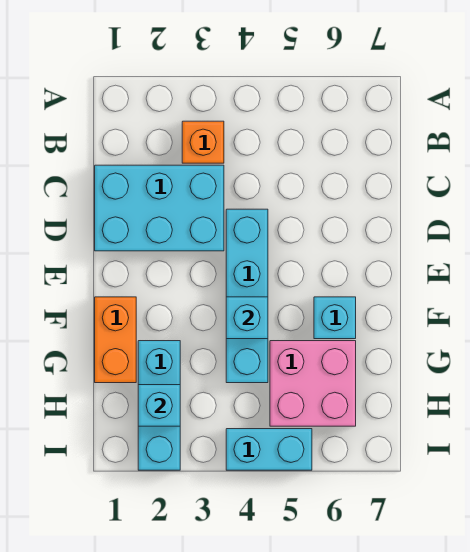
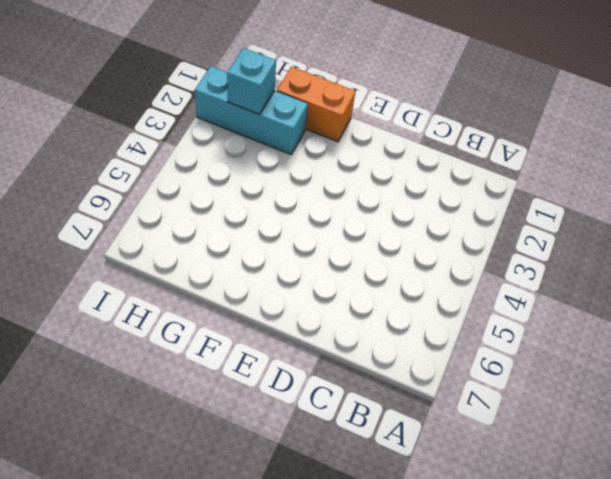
none -> orange 1x1 brick [182,121,224,163]
none -> cyan 2x3 brick [95,165,224,251]

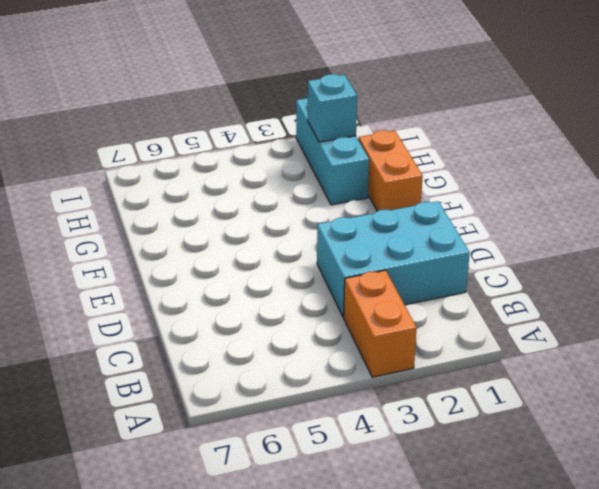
orange 1x2 brick [344,270,417,377] -> orange 1x1 brick [182,121,224,163]
none -> cyan 1x4 brick [226,209,268,383]
none -> cyan 1x1 brick [314,297,356,339]

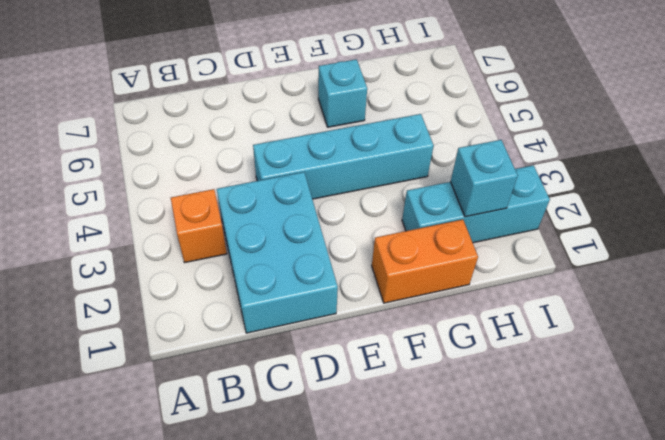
none -> pink 2x2 brick [270,341,356,426]
none -> cyan 1x2 brick [226,429,312,470]

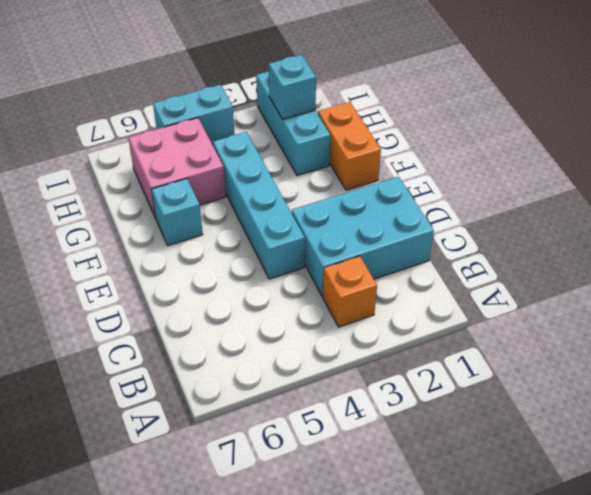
none -> cyan 1x1 brick [226,297,268,339]

